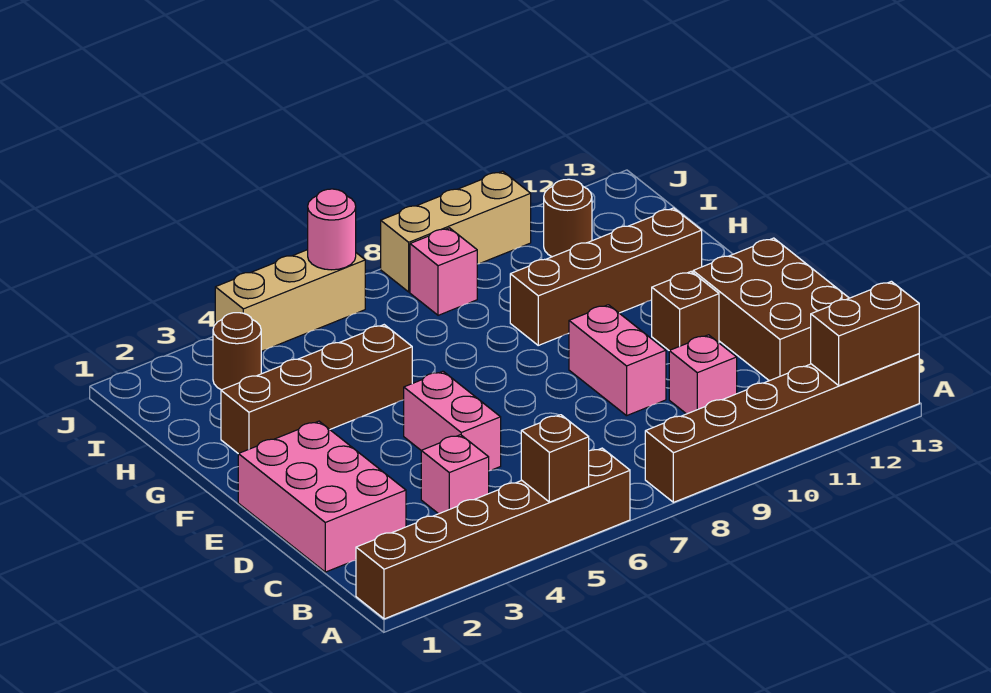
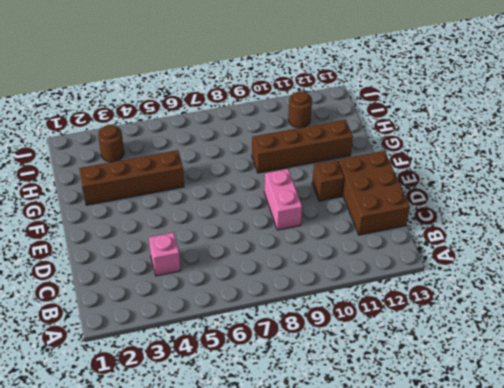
none -> brown 1x6 brick [356,448,630,619]
none -> brown 1x6 brick [645,354,919,502]
none -> pink 2x3 brick [238,421,406,572]

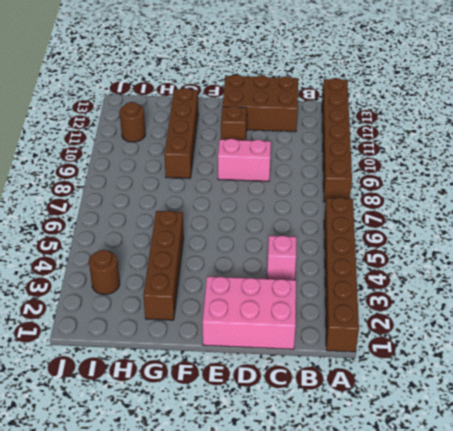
none -> pink 1x1 brick [669,335,737,414]
none -> pink 1x2 brick [404,371,501,471]
none -> pink 1x1 brick [410,228,477,315]

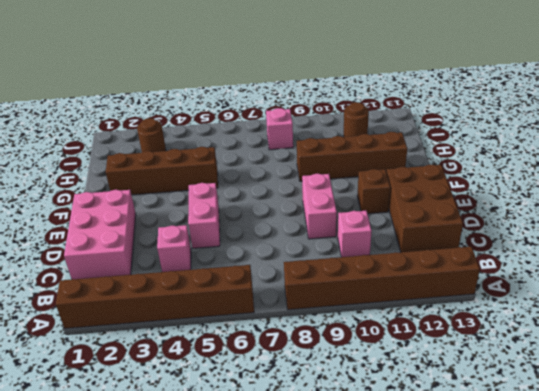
none -> tan 1x3 brick [215,250,365,351]
none -> tan 1x3 brick [381,171,531,292]
none -> brown 1x1 brick [521,415,589,502]

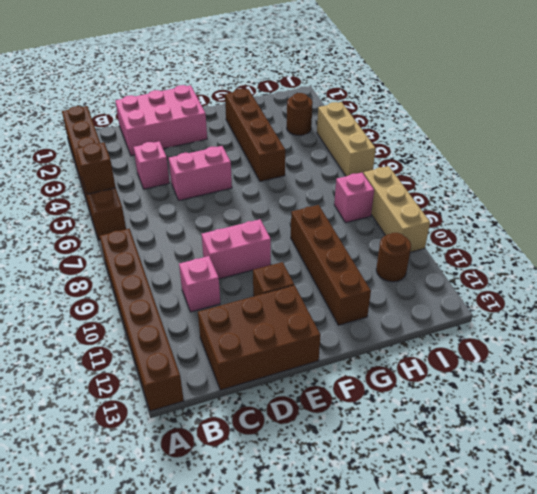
none -> brown 1x2 brick [811,281,919,386]
none -> pink 1x1 round brick [308,189,356,270]

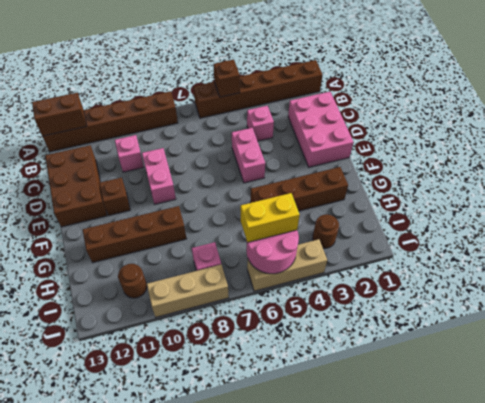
pink 2x2 round brick [246,230,299,274] -> pink 1x1 round brick [308,189,356,270]
yellow 1x2 brick [240,193,300,243] -> none

